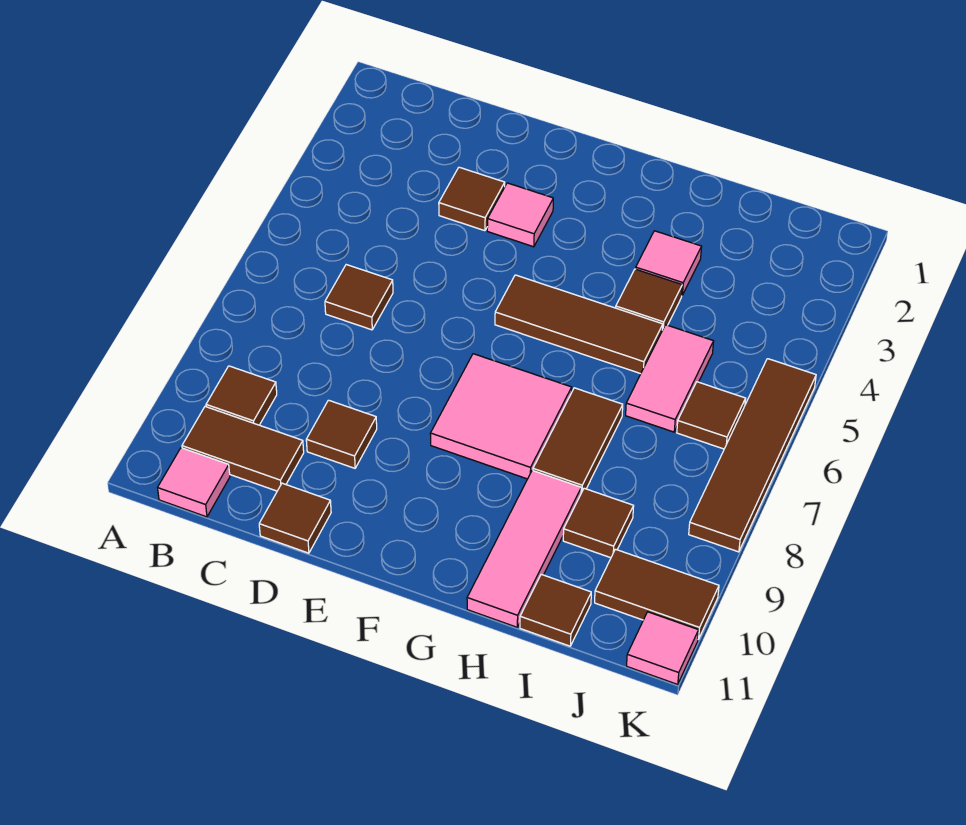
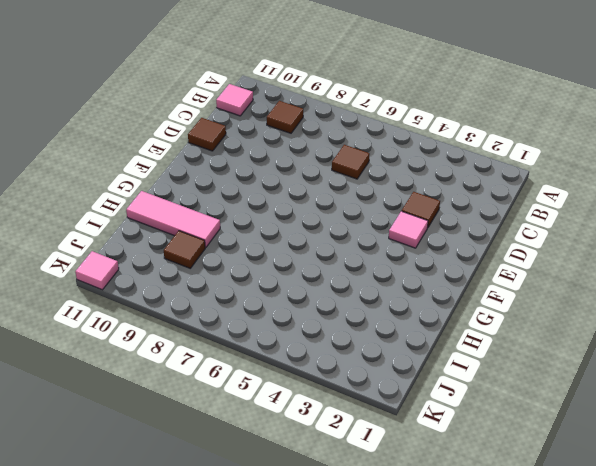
none -> brown 1x2 tile [182,407,304,491]
none -> brown 1x1 tile [306,400,377,468]
none -> brown 1x3 tile [495,275,663,374]

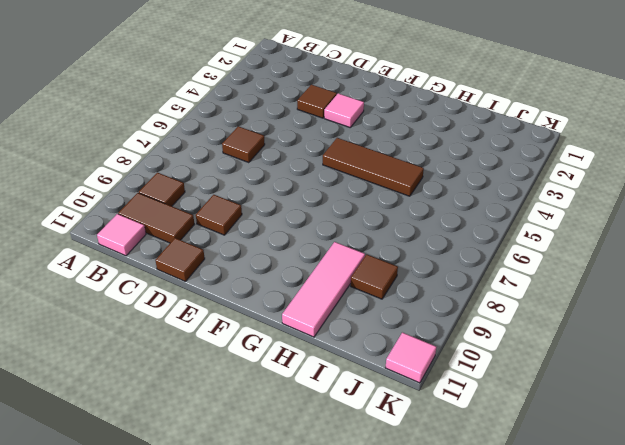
none -> pink 2x2 tile [430,354,572,479]
none -> pink 1x1 tile [636,231,702,295]
none -> brown 1x1 tile [616,269,682,330]

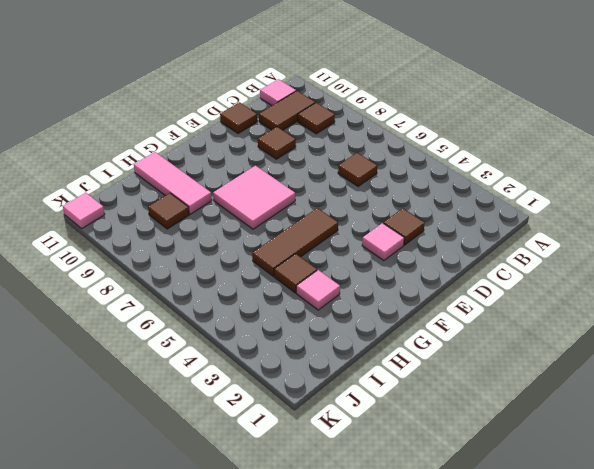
none -> brown 1x2 tile [533,388,623,493]
none -> pink 1x2 tile [626,325,714,432]
none -> brown 1x1 tile [520,574,591,646]

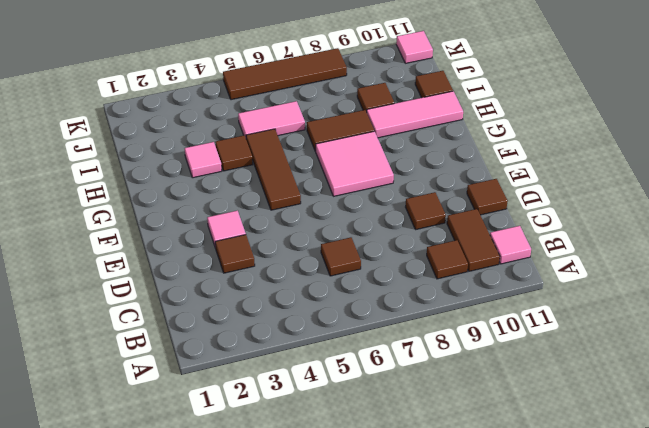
none -> brown 1x1 tile [677,382,746,449]
none -> brown 1x2 tile [595,549,719,639]

